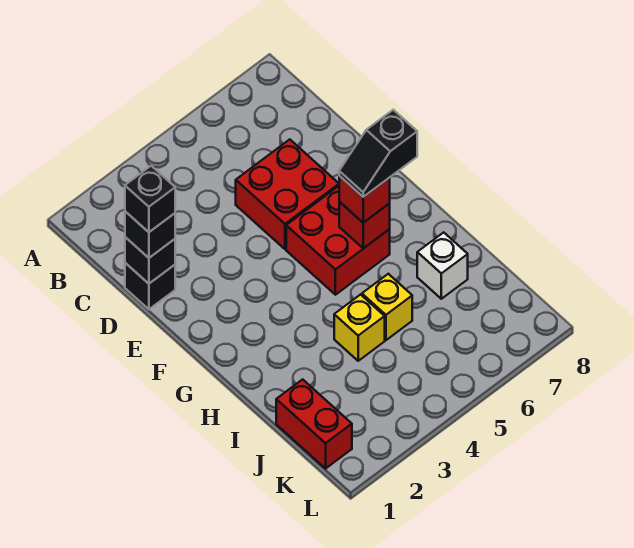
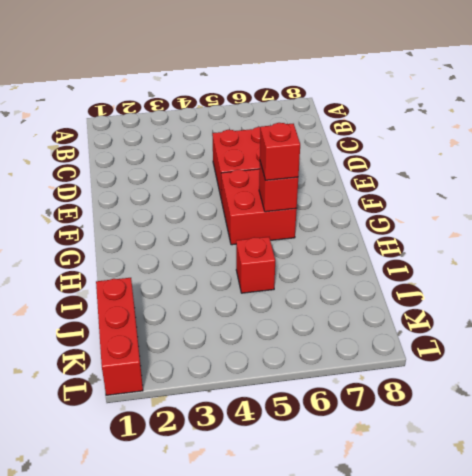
red 1x1 brick [236,237,275,293] -> yellow 1x1 brick [362,274,412,340]
red 1x3 brick [96,278,143,395] -> red 1x2 brick [276,379,352,468]
none -> black 1x1 brick [125,263,175,309]
none -> yellow 1x1 brick [334,295,385,361]
none -> white 1x1 brick [417,232,468,299]

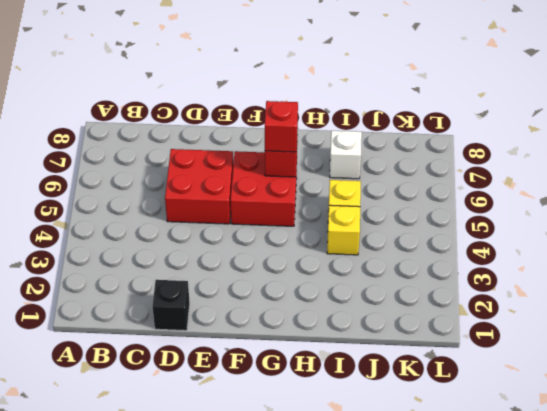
none -> red 1x2 brick [276,379,352,468]
none -> black 1x1 brick [125,237,175,284]
none -> black 1x1 brick [125,211,175,258]

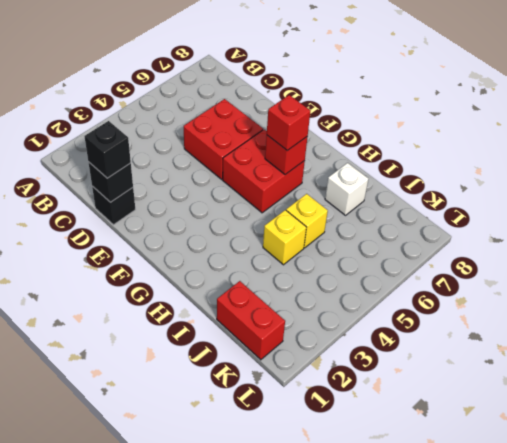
none -> black 1x1 brick [125,166,175,232]
none -> black 1x2 slope [339,110,417,197]

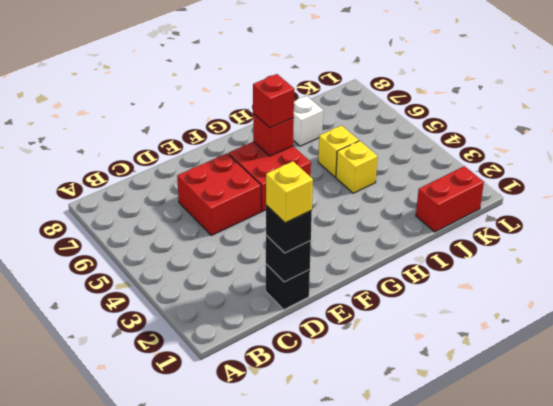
yellow 1x1 brick [266,161,313,223] -> black 1x1 brick [125,166,175,232]
none -> black 1x2 slope [339,110,417,197]

